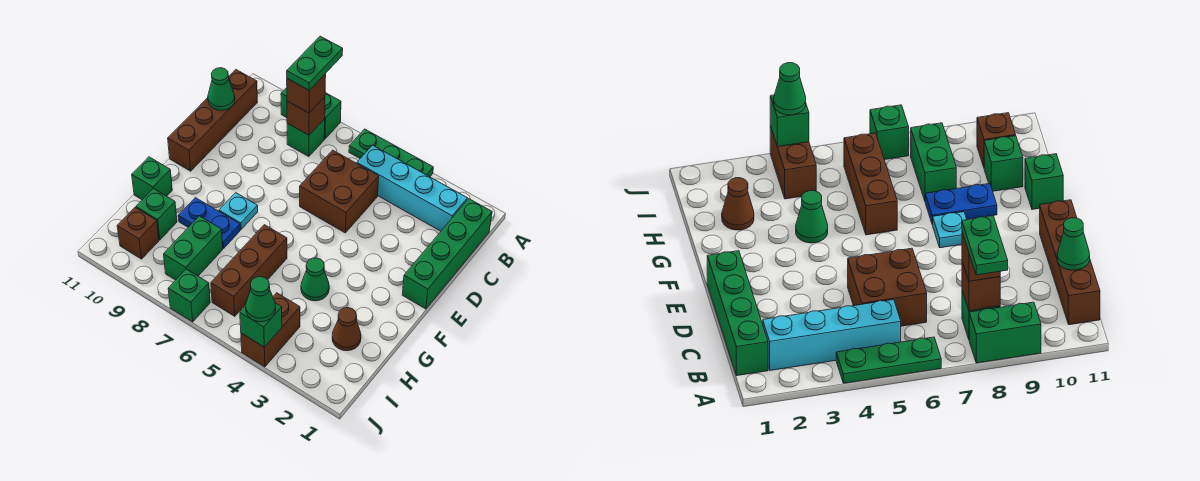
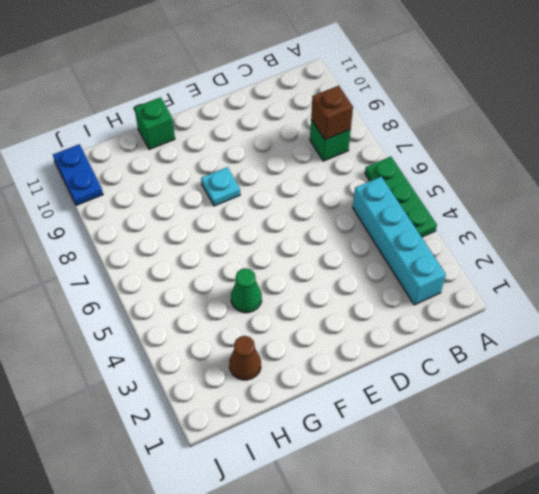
blue 1x2 plate [53,144,103,205] -> blue 1x2 plate moved to [178,198,240,248]
none -> green 1x2 brick [281,88,341,139]
none -> green 1x4 brick [402,199,492,309]
none -> brown 1x4 brick [168,70,257,171]

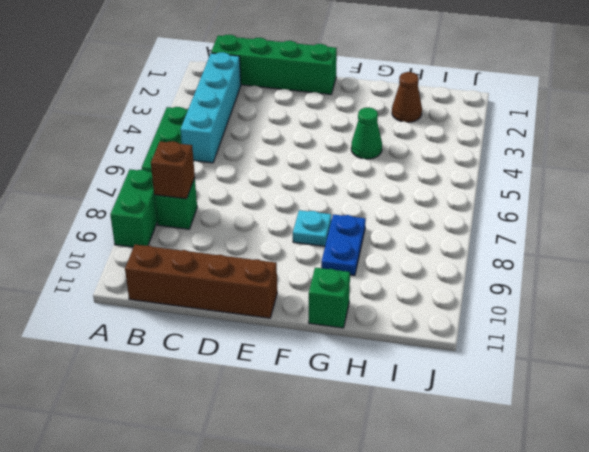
none -> brown 2x2 brick [300,150,379,233]
none -> brown 1x3 brick [211,225,287,316]
none -> green 1x2 brick [164,216,223,280]

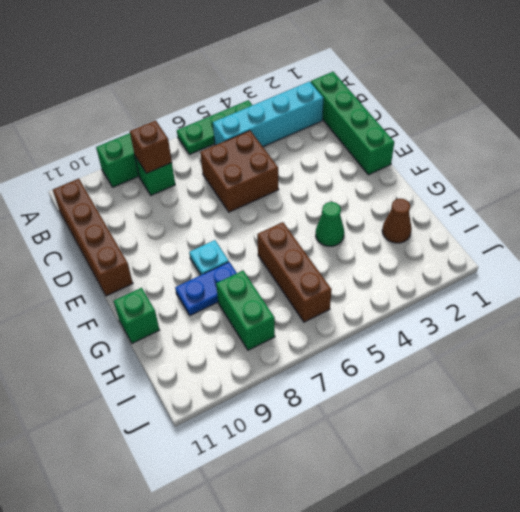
none -> green 1x1 brick [136,189,177,240]
none -> brown 1x2 brick [241,293,300,367]
none -> brown 1x1 brick [117,208,159,259]

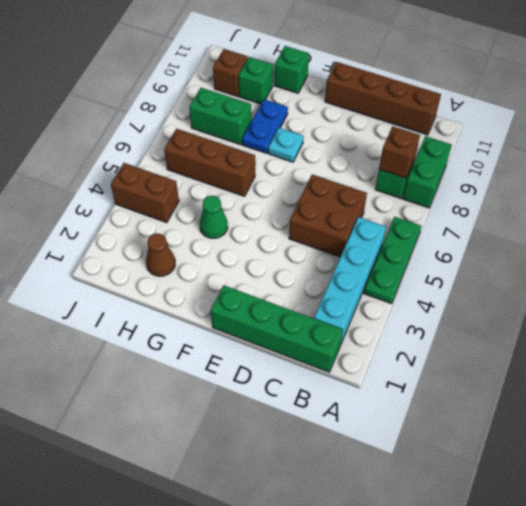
none -> green 1x1 brick [168,269,210,322]
none -> green 1x1 cone [208,68,235,110]
none -> green 1x1 brick [240,303,282,347]

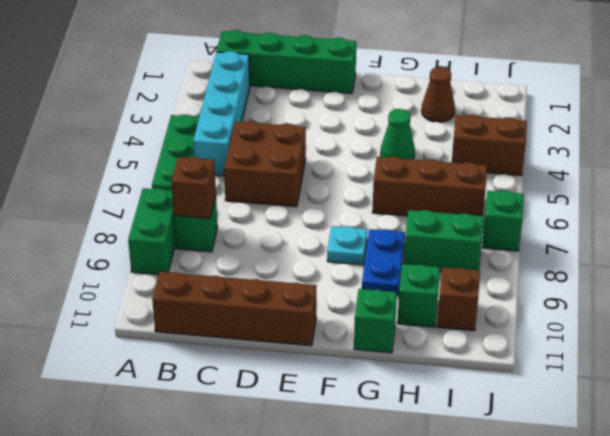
none -> green 1x1 cone [208,68,235,110]
none -> green 1x1 brick [240,303,282,347]
none -> brown 1x1 brick [287,74,326,113]

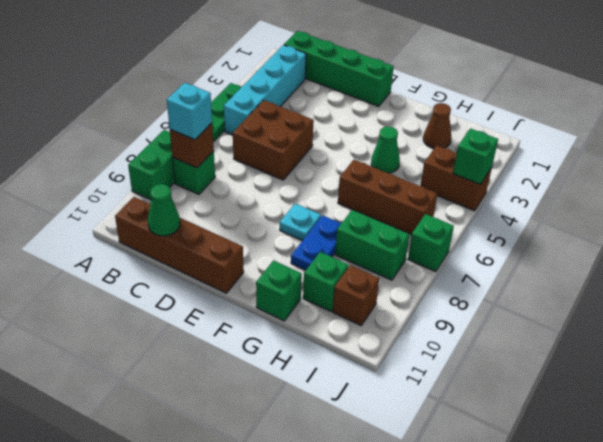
cyan 1x1 brick [167,83,212,140] -> brown 1x1 brick [287,74,326,113]
none -> green 1x1 cone [246,277,276,322]
none -> green 1x2 plate [287,36,343,90]

